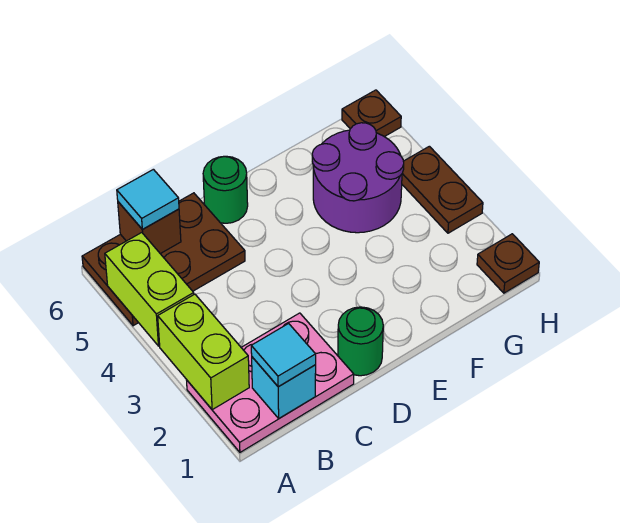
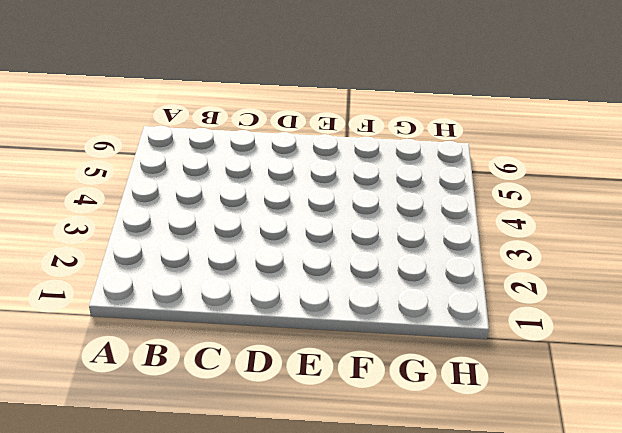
none -> pink 2x3 plate [187,313,354,452]
none -> brown 2x3 plate [82,193,245,326]
none -> green 1x1 round brick [338,307,383,376]

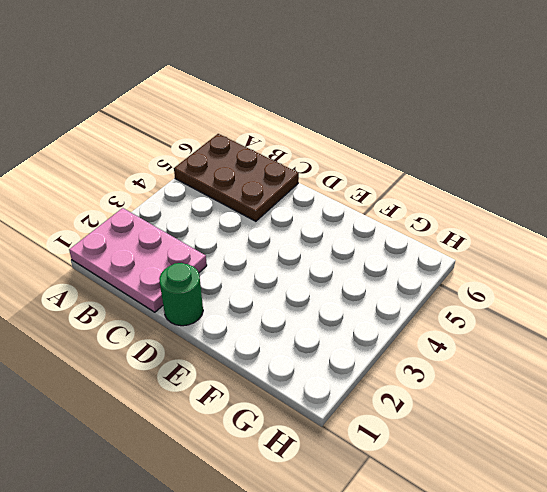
none -> green 1x1 round brick [203,156,248,223]
none -> purple 2x2 round brick [312,123,404,233]
none -> brown 1x1 plate [477,234,539,293]

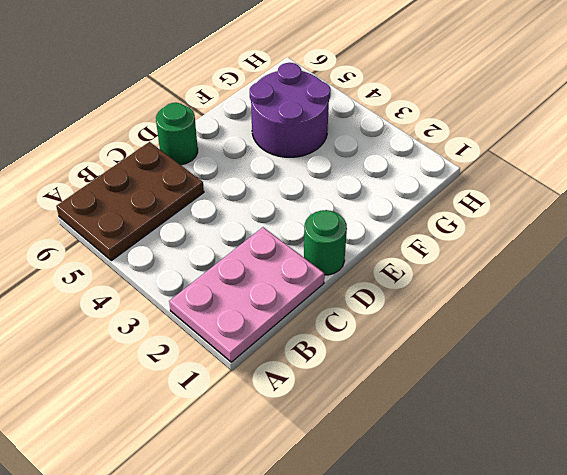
none -> brown 1x1 plate [477,234,539,293]
none -> brown 1x2 plate [402,146,483,233]
none -> brown 1x1 plate [342,90,401,137]

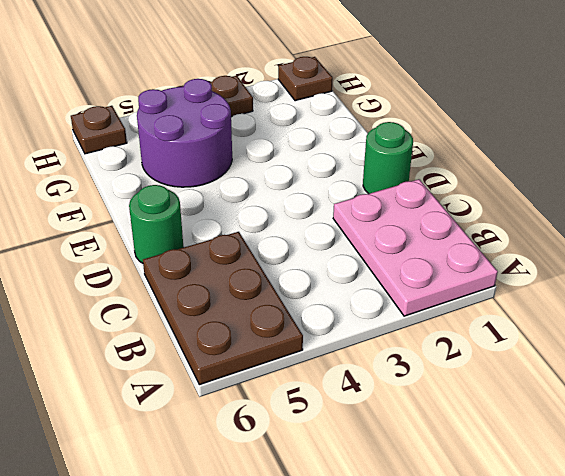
none -> lime 1x2 brick [158,294,249,410]
none -> lime 1x2 brick [105,233,194,346]
none -> cyan 1x1 brick [252,357,316,418]

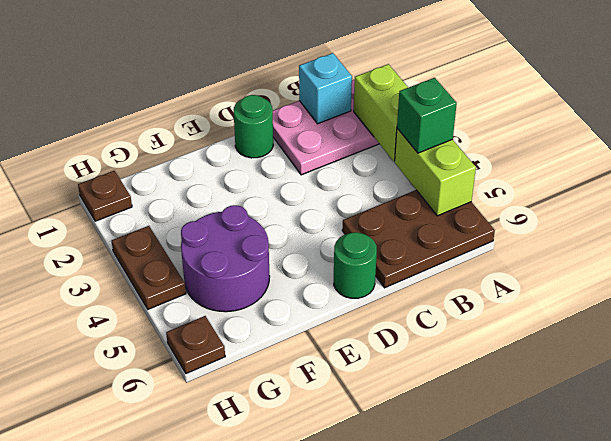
green 1x1 brick [397,78,457,153] -> none
none -> brown 1x1 brick [118,202,181,254]
none -> cyan 1x1 tile [251,323,316,387]
none -> cyan 1x1 tile [117,169,179,229]

